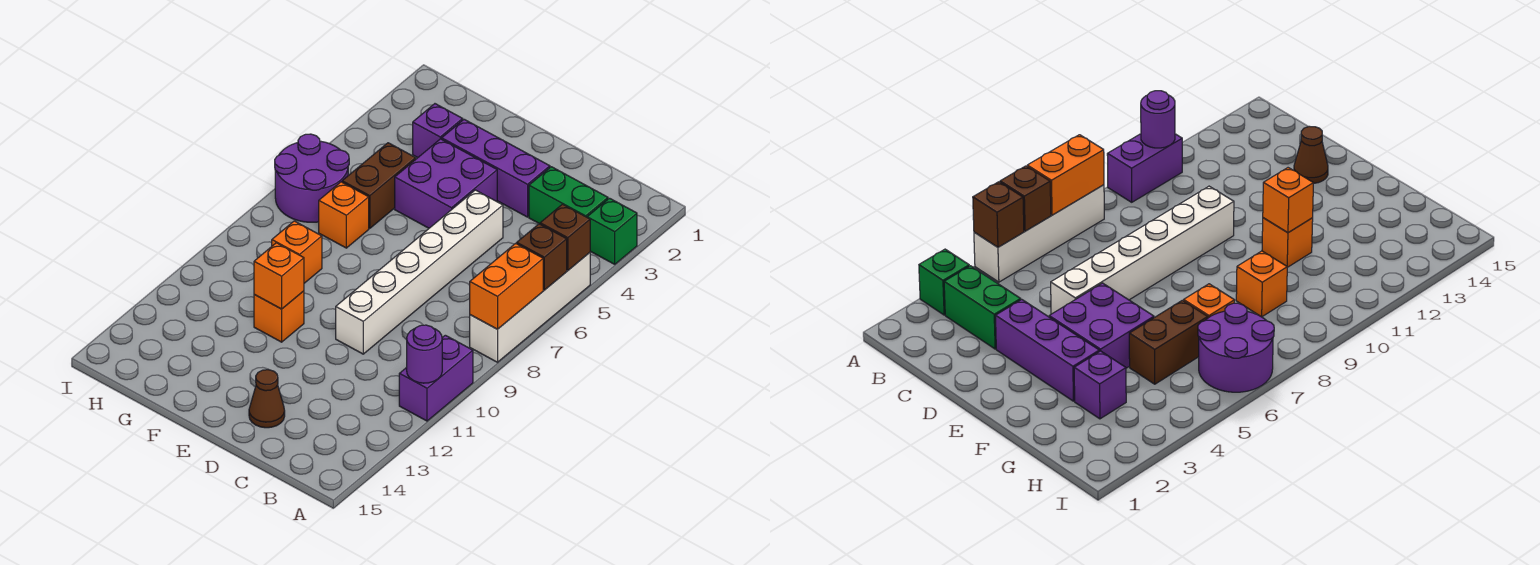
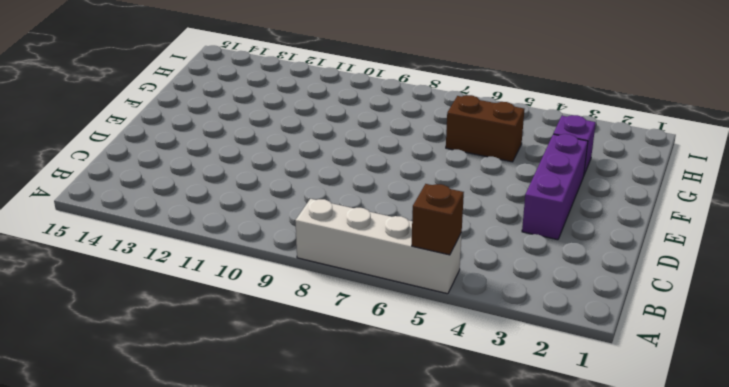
none -> green 1x1 brick [587,198,637,264]
none -> purple 1x2 brick [399,335,473,421]
none -> green 1x2 brick [529,167,608,224]

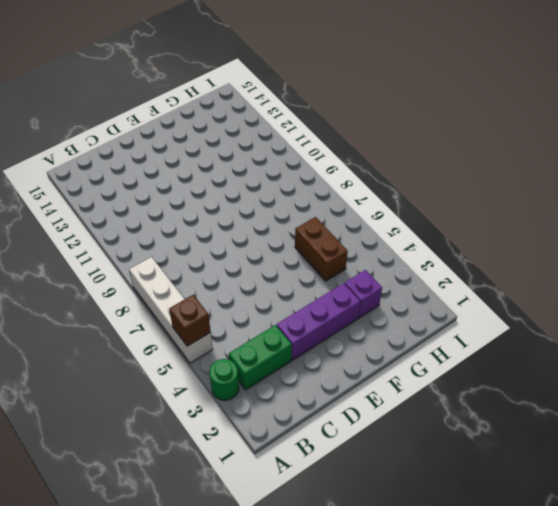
green 1x1 round brick [209,359,239,400] -> green 1x1 brick [587,198,637,264]
none -> purple 1x2 brick [399,335,473,421]
none -> white 1x6 brick [336,190,503,354]
none -> brown 1x1 cone [249,370,285,428]

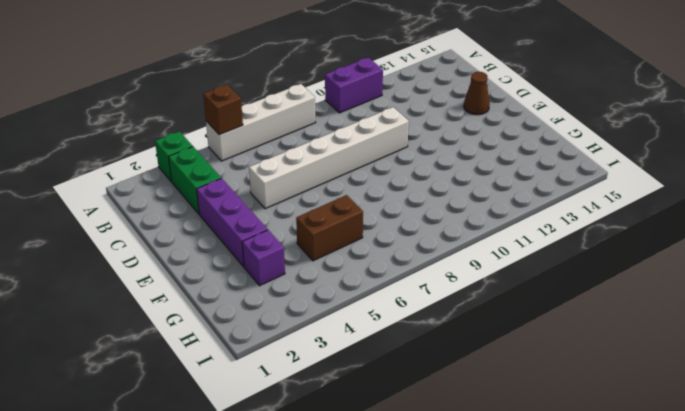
none -> purple 2x2 brick [395,139,497,228]
none -> orange 1x1 brick [254,291,304,342]
none -> orange 1x1 brick [319,182,369,248]

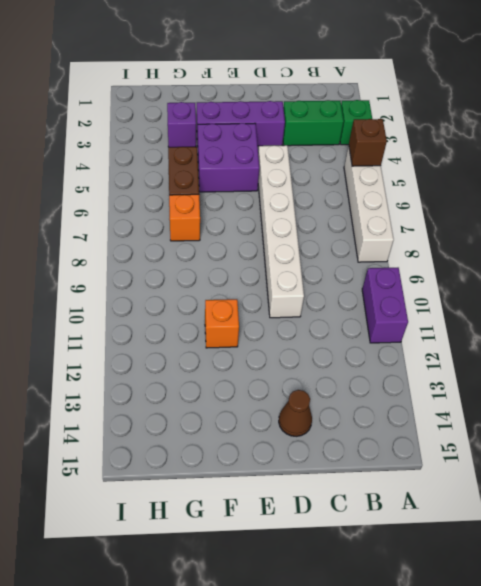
none -> orange 1x1 brick [272,221,322,283]
none -> purple 2x2 round brick [275,134,349,222]
none -> brown 1x1 brick [517,224,567,290]

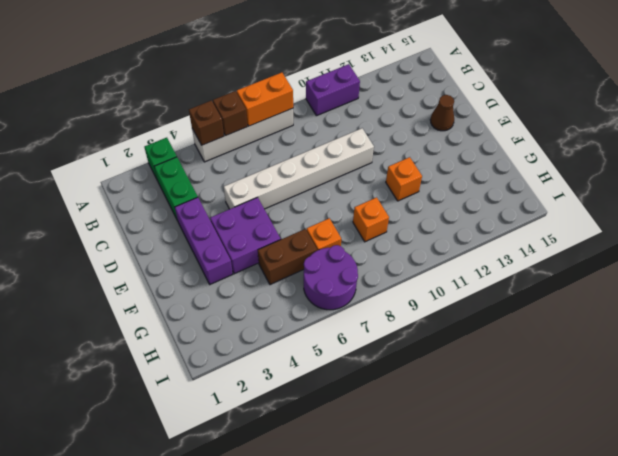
none -> purple 1x1 brick [413,104,463,158]
none -> purple 1x1 round brick [407,325,442,383]
none -> orange 1x1 brick [254,243,304,309]

